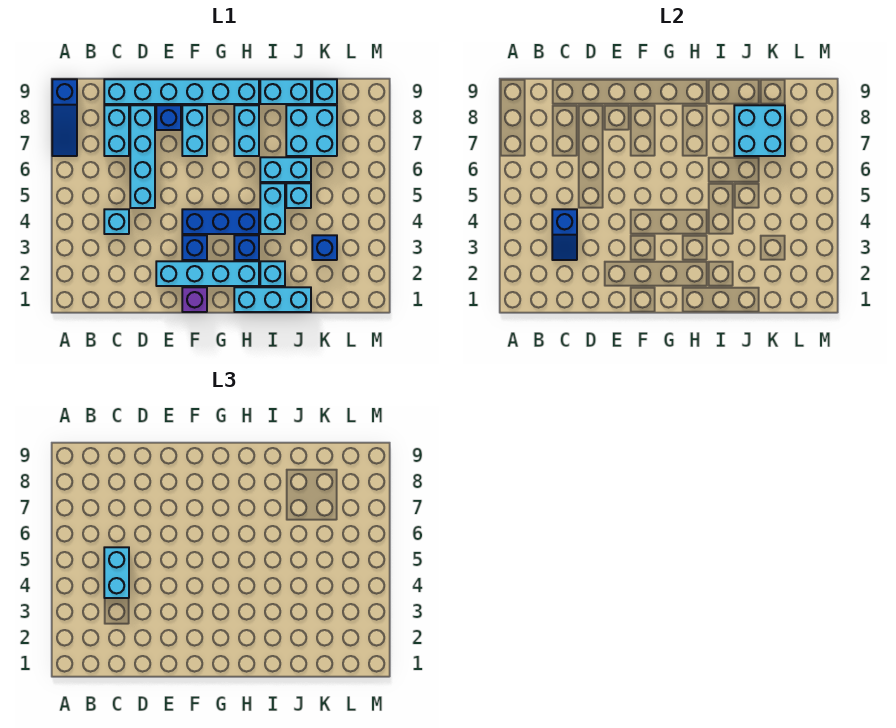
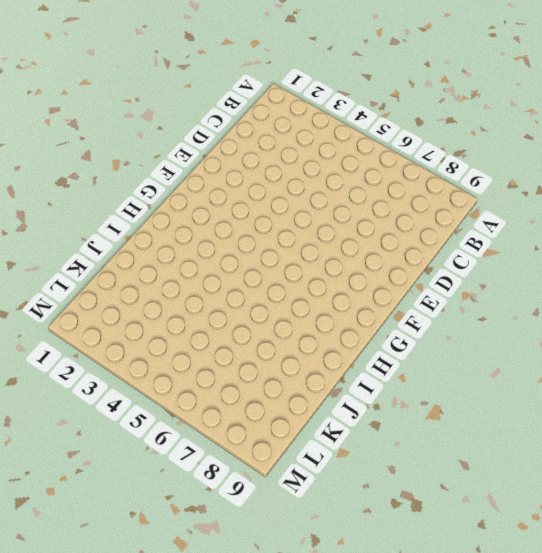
none -> blue 1x3 slope [52,79,77,156]
none -> cyan 1x1 brick [104,209,129,234]
none -> cyan 1x2 brick [104,105,129,156]

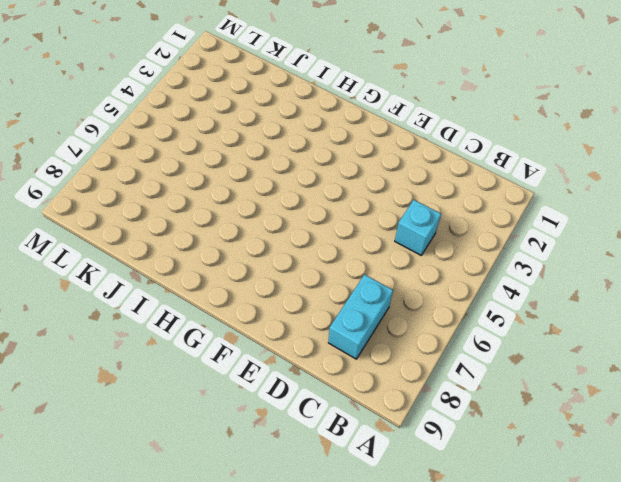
none -> blue 1x3 slope [52,79,77,156]
none -> cyan 1x6 brick [104,79,259,104]
none -> cyan 1x4 brick [130,105,155,208]

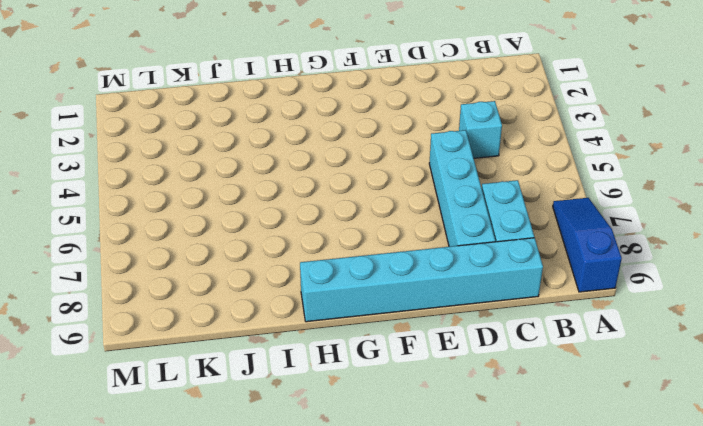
none -> cyan 1x4 brick [156,261,259,286]
none -> blue 1x1 brick [156,105,181,130]
none -> purple 1x1 brick [182,287,207,312]

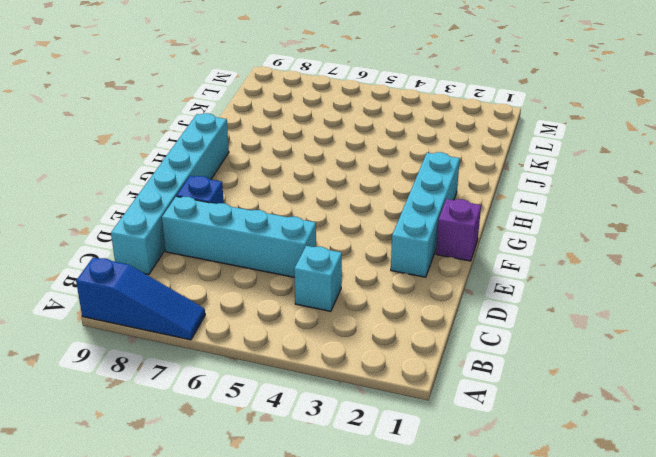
none -> cyan 1x2 brick [104,105,129,156]
none -> blue 1x1 brick [182,235,207,260]
none -> blue 1x3 brick [182,209,259,234]

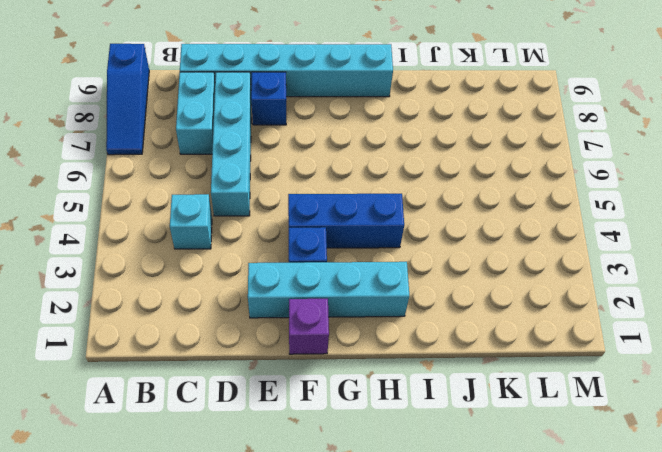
none -> cyan 1x2 brick [182,105,207,156]
none -> cyan 1x3 brick [234,287,311,312]
none -> blue 1x1 brick [234,235,259,260]

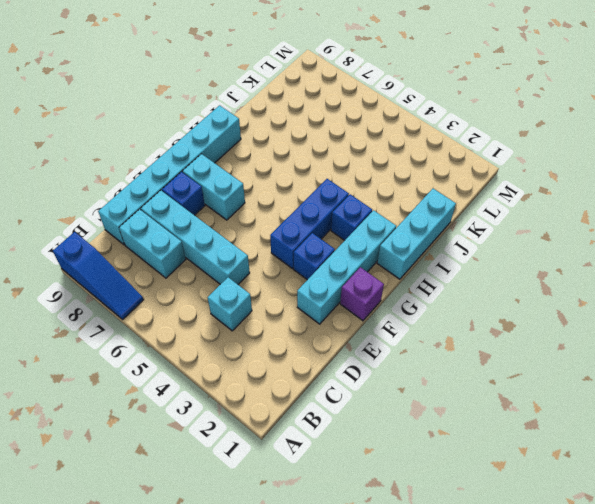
none -> cyan 1x2 brick [234,105,259,156]
none -> cyan 1x1 brick [260,261,285,286]
none -> cyan 1x2 brick [260,183,285,234]

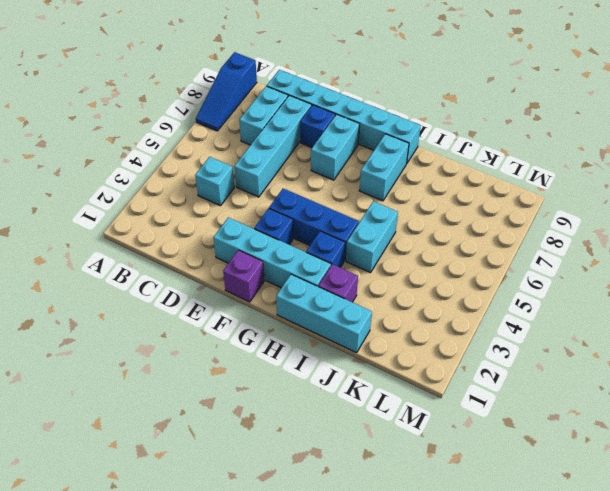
purple 1x1 brick [319,264,358,302] -> cyan 1x1 brick [260,261,285,286]
none -> cyan 1x2 brick [260,157,311,182]
none -> cyan 1x2 brick [260,79,311,104]
none -> cyan 1x1 brick [286,183,311,208]

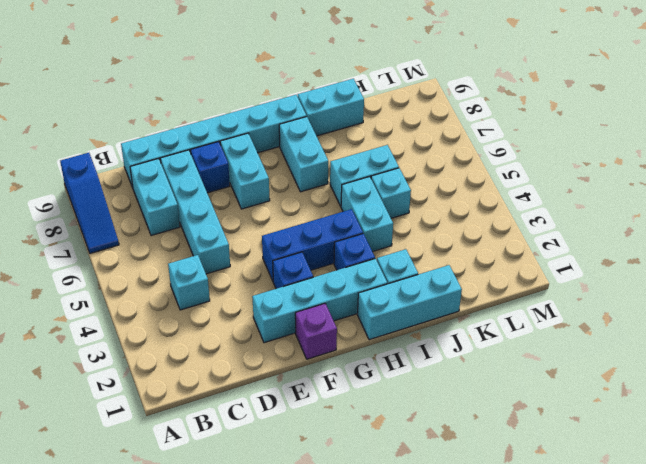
none -> cyan 2x2 brick [286,105,337,156]
none -> blue 1x1 brick [312,235,337,260]
none -> cyan 1x1 brick [312,79,337,104]

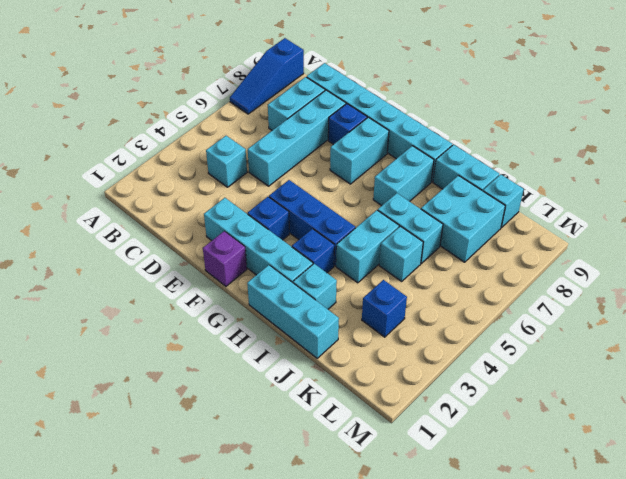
none -> blue 1x2 slope [552,209,577,260]
none -> cyan 2x2 brick [734,105,785,156]
none -> cyan 1x2 brick [104,547,129,598]

